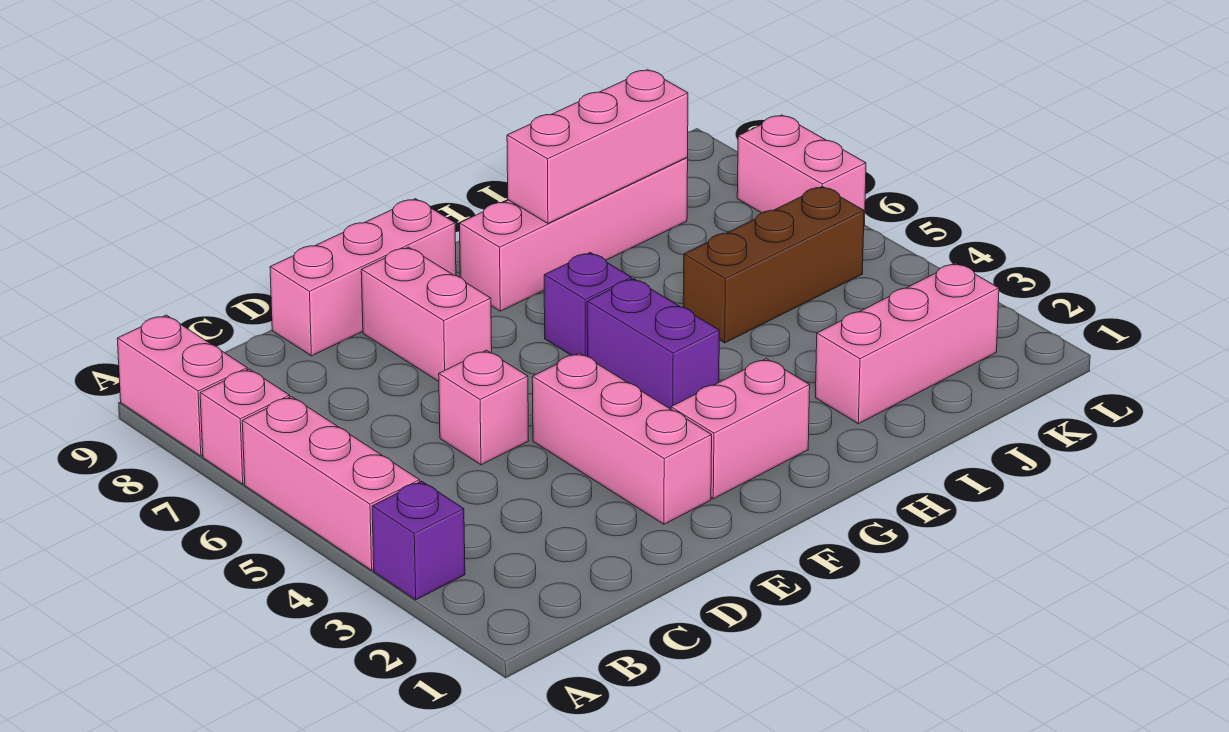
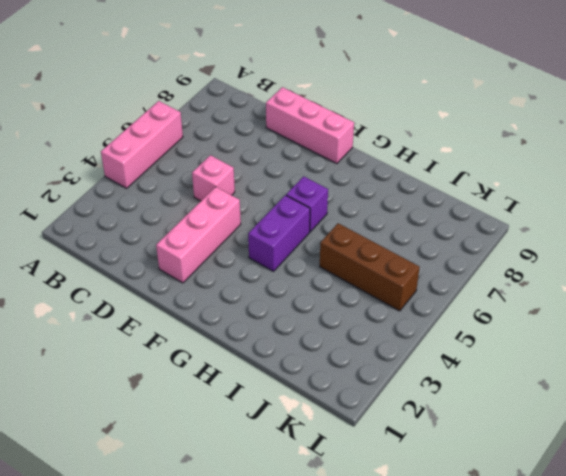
none -> purple 1x1 brick [372,481,465,600]
none -> pink 1x1 brick [200,369,290,484]
none -> pink 1x2 brick [117,315,247,456]

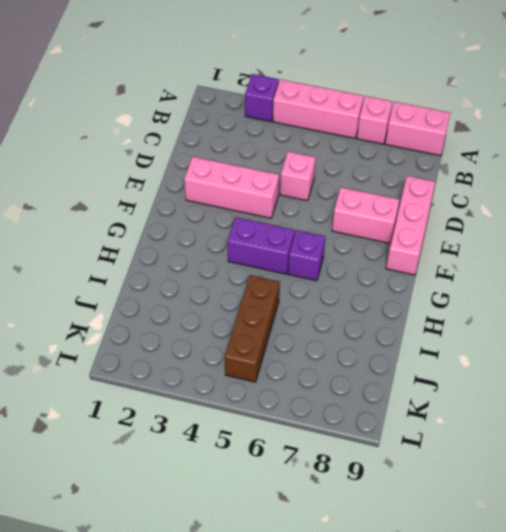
none -> pink 1x2 brick [671,359,810,499]
none -> pink 1x4 brick [460,158,688,311]
none -> pink 1x3 brick [815,263,999,424]

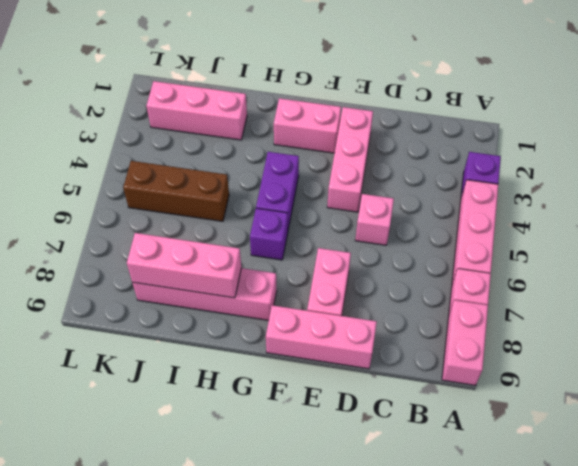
none -> pink 1x2 brick [737,115,866,226]

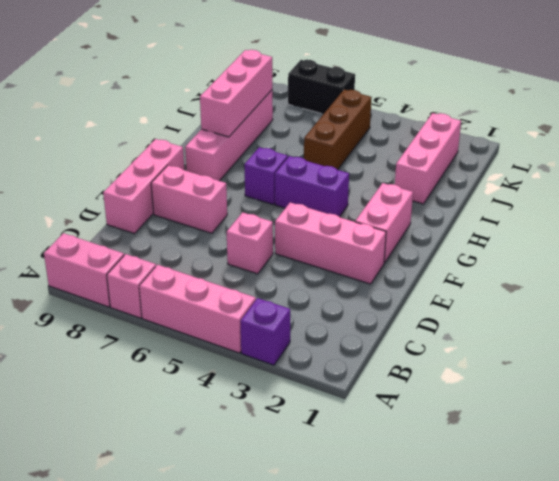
black 1x2 brick [288,60,355,114] -> pink 1x2 brick [737,115,866,226]

